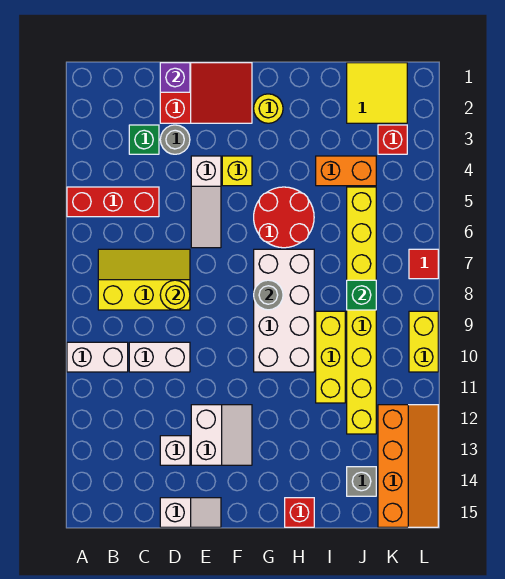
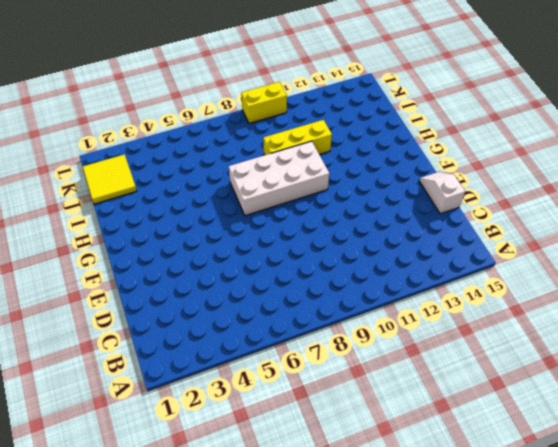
none -> red 1x3 brick [67,187,159,217]
none -> white 1x2 brick [67,342,128,372]
none -> yellow 2x3 slope [98,249,190,310]

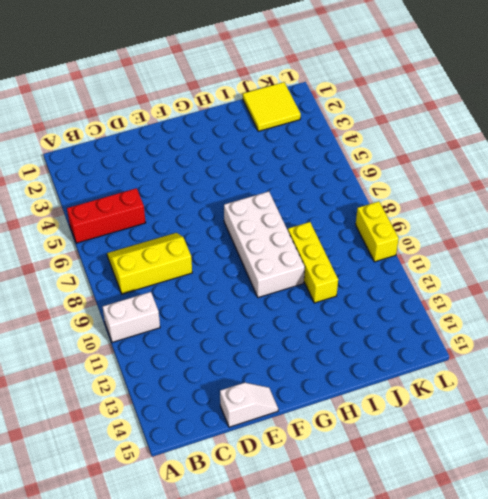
none -> green 1x1 brick [129,125,159,154]
none -> white 1x2 brick [129,342,190,372]
none -> red 2x3 slope [160,63,252,123]

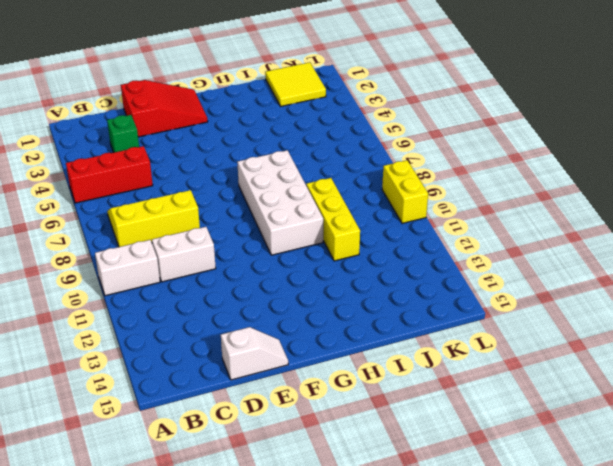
none -> grey 1x1 round brick [160,125,190,154]
none -> white 1x1 brick [160,436,190,465]
none -> white 1x3 slope [191,156,221,248]

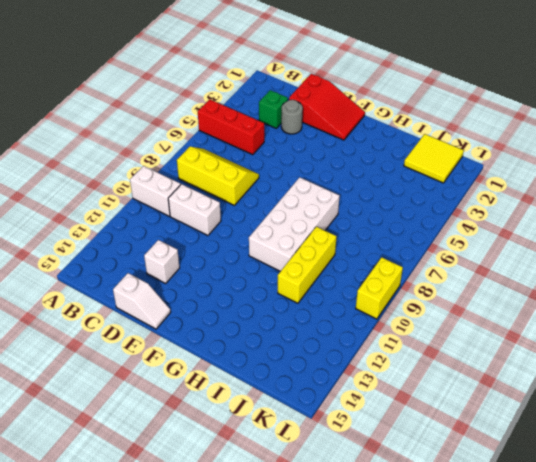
none -> white 1x3 slope [191,156,221,248]
none -> white 2x2 slope [191,405,252,465]
none -> yellow 1x1 brick [222,156,252,186]

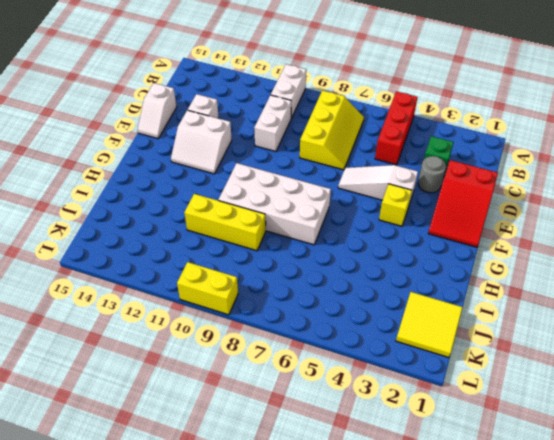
none -> yellow 1x1 round brick [254,94,283,123]
none -> red 2x2 round brick [254,187,314,248]
none -> red 1x1 brick [285,498,314,527]

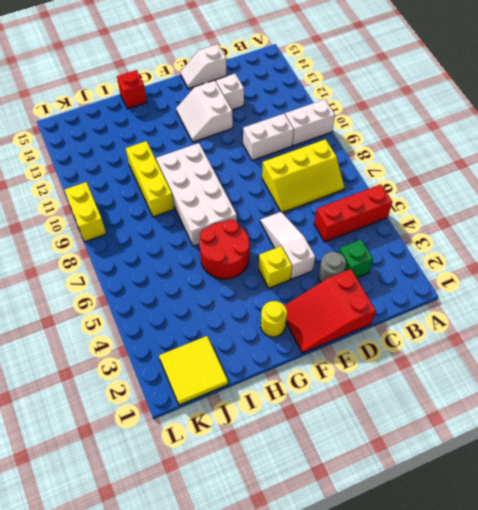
none -> orange 1x2 brick [316,156,376,186]
none -> yellow 1x8 brick [347,187,376,434]
none -> grey 1x1 brick [347,467,376,496]

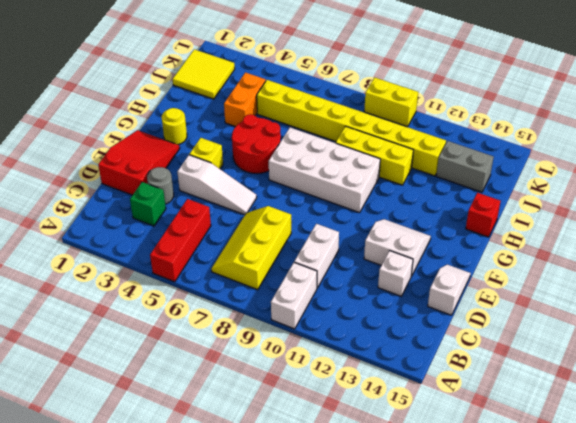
grey 1x2 brick [436,141,494,192] -> grey 1x1 brick [347,467,376,496]
none -> red 1x1 brick [378,125,407,154]
none -> orange 2x4 slope [378,405,438,527]
none -> red 1x1 tile [409,249,438,279]

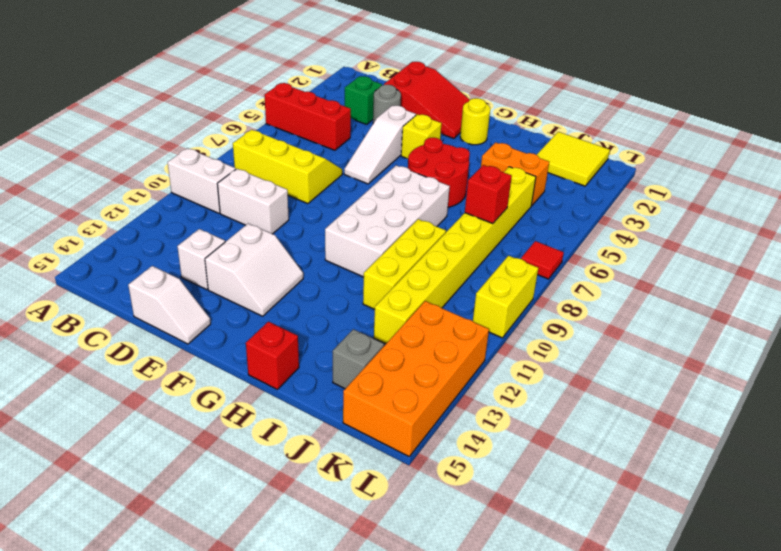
red 1x1 brick [465,165,512,224] -> red 1x1 brick moved to [378,125,407,154]
orange 2x4 brick [343,301,489,456] -> orange 2x4 slope [378,405,438,527]
none -> purple 1x1 brick [160,63,190,92]
none -> yellow 1x1 round brick [160,280,190,310]
none -> grey 1x1 round brick [254,280,283,310]

